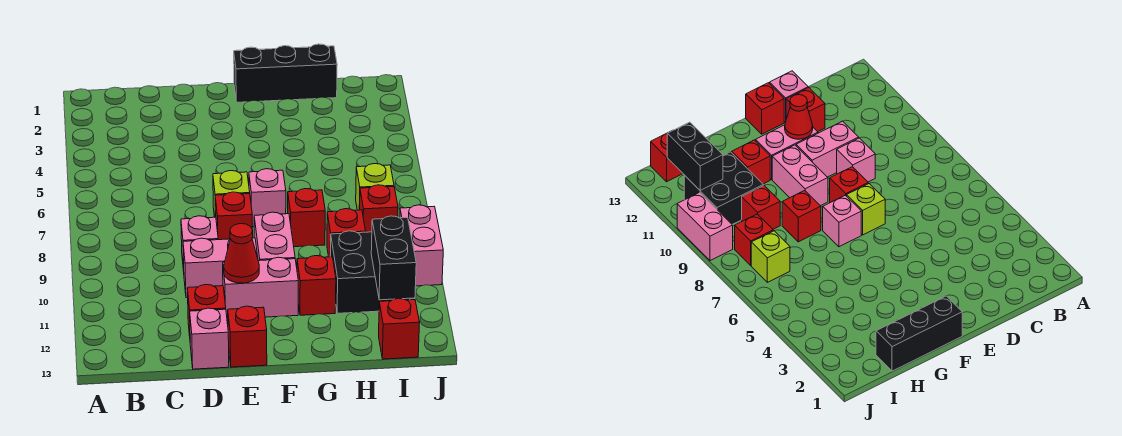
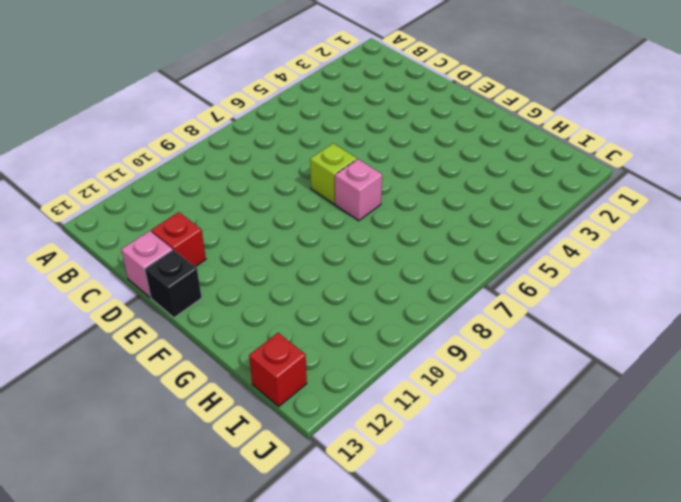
black 1x1 brick [145,250,202,318] -> red 1x1 brick [228,306,267,367]
none -> pink 1x1 brick [181,216,218,271]
none -> pink 1x2 brick [183,238,258,298]
none -> red 1x1 brick [215,192,253,240]

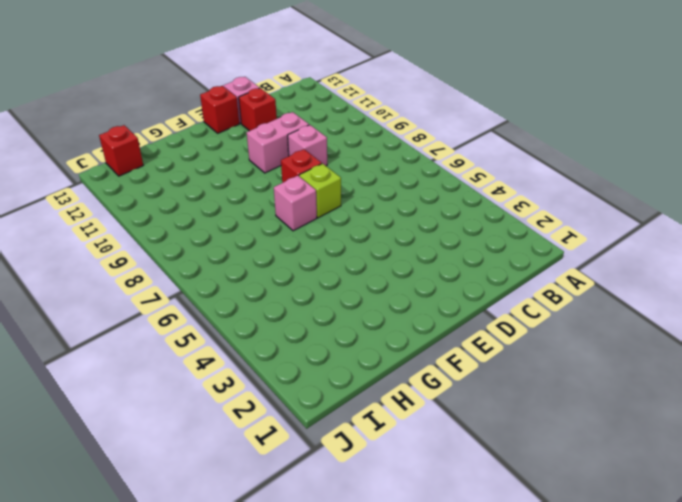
none -> pink 1x2 brick [223,257,298,319]
none -> black 1x3 brick [234,44,337,102]
none -> pink 1x2 brick [254,212,295,261]

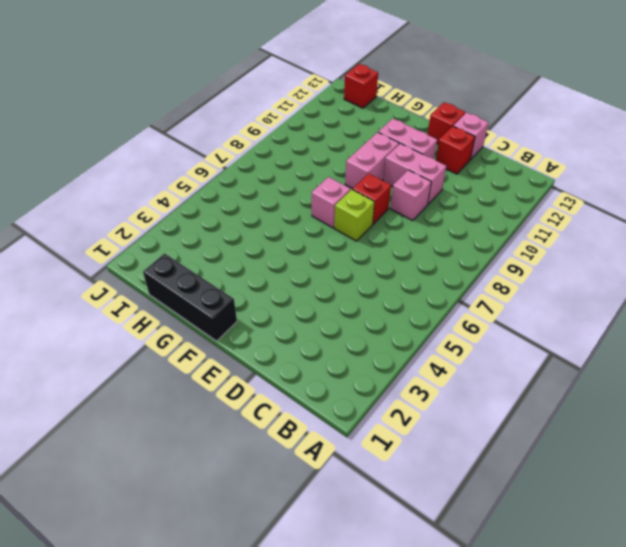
none -> red 1x1 brick [288,189,325,247]
none -> red 1x1 brick [297,256,336,315]
none -> red 1x1 brick [327,209,366,257]

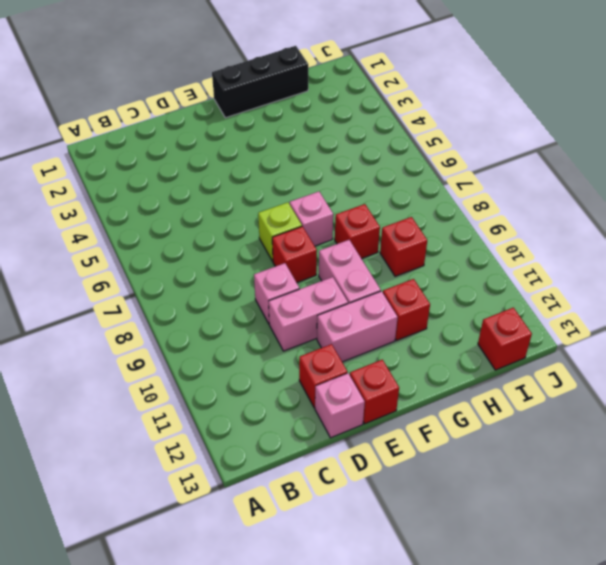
none -> black 2x2 brick [330,231,410,313]
none -> lime 1x1 brick [356,164,394,210]
none -> red 1x1 brick [360,185,398,232]

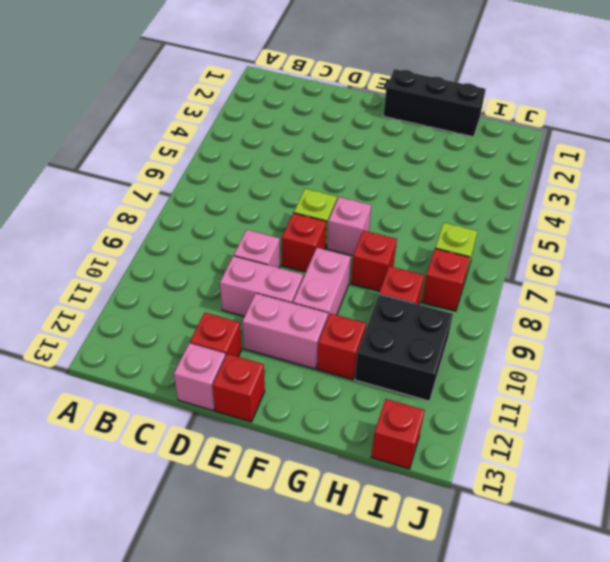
none -> pink 1x2 brick [400,205,443,286]
none -> red 1x1 cone [224,224,259,283]
none -> black 1x2 brick [371,216,416,300]

